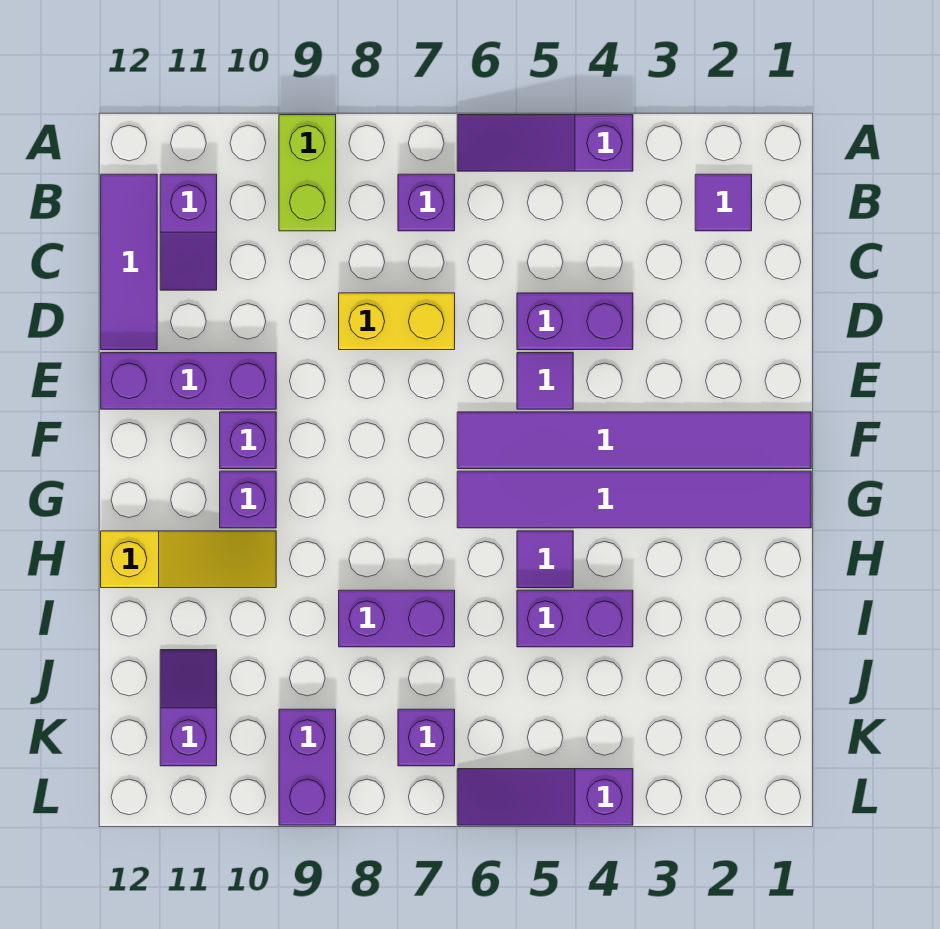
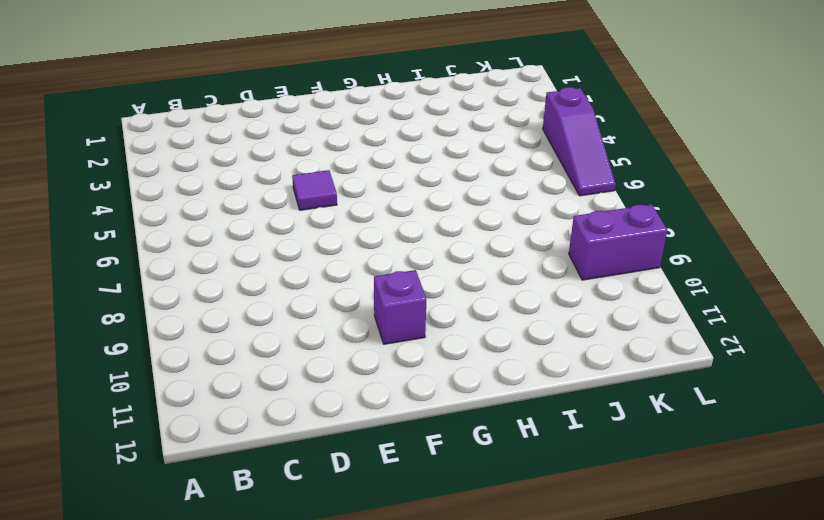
none -> purple 1x3 slope [457,115,633,171]
none -> lime 1x2 brick [279,115,336,231]
none -> purple 1x1 tile [695,174,752,231]

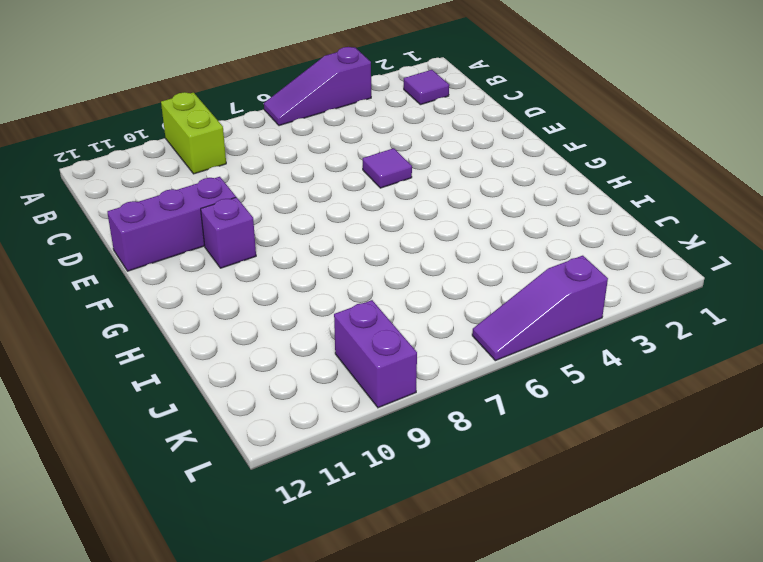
none -> purple 1x1 brick [398,174,455,231]
none -> purple 1x2 slope [160,174,217,290]
none -> purple 1x3 tile [101,174,157,350]

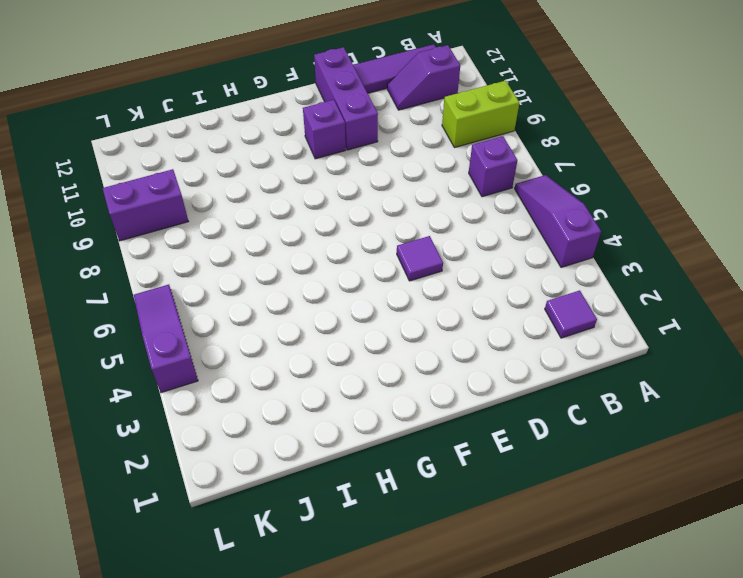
none -> purple 1x2 brick [517,293,633,350]
none -> yellow 1x2 brick [339,293,455,350]
none -> purple 1x6 tile [457,412,811,469]

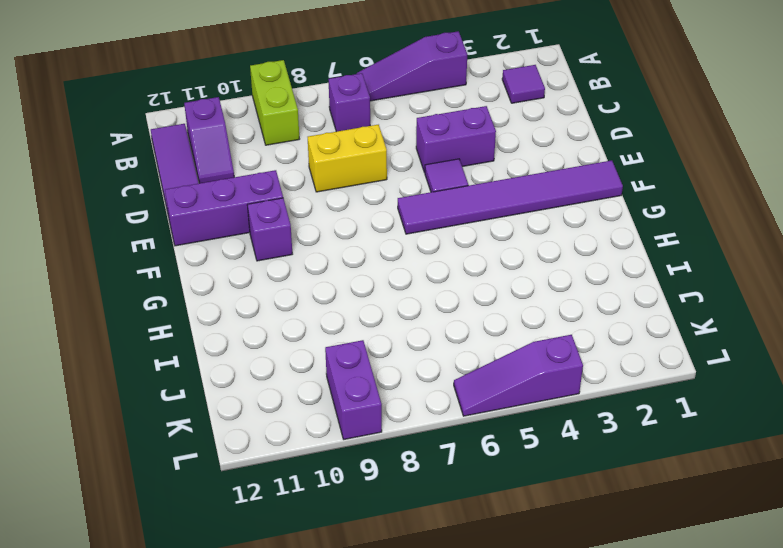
none -> purple 1x6 tile [457,471,811,528]
none -> purple 1x1 brick [220,471,276,528]
none -> purple 1x1 tile [517,531,573,588]

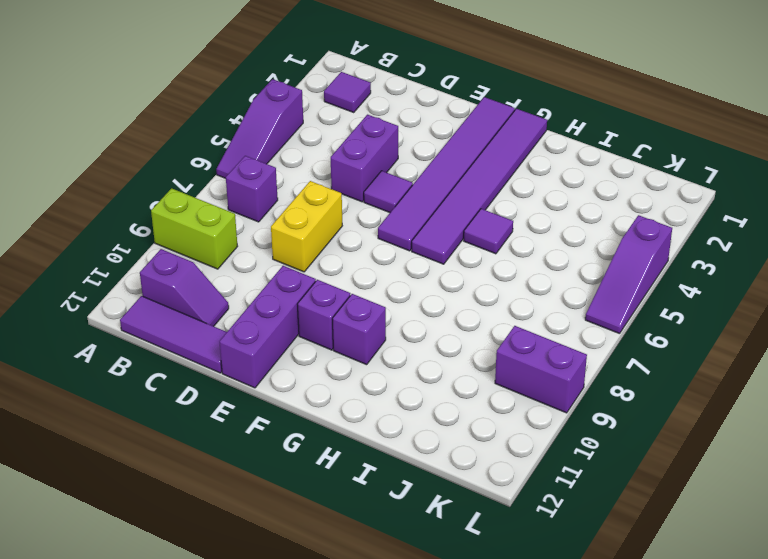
none -> yellow 1x3 slope [101,531,276,588]
none -> purple 1x2 brick [517,590,633,647]
none -> purple 1x2 brick [339,590,455,647]

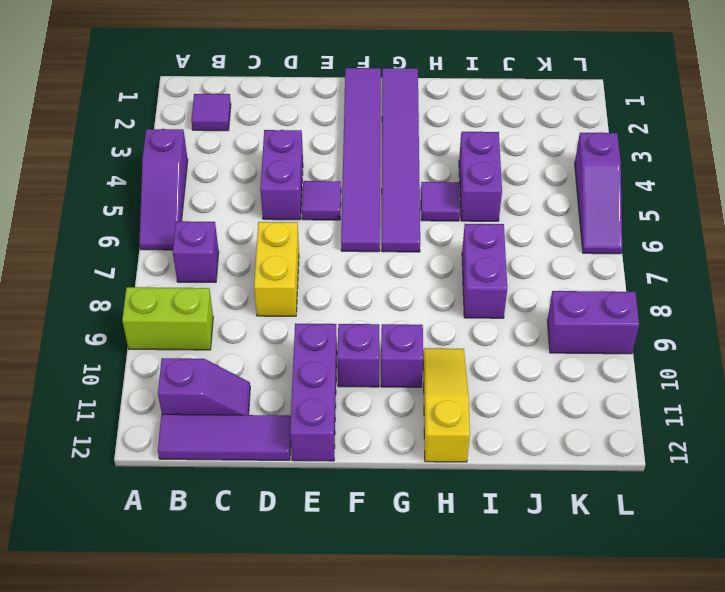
none -> purple 1x2 slope [160,650,217,766]
none -> purple 1x1 brick [398,709,455,766]

